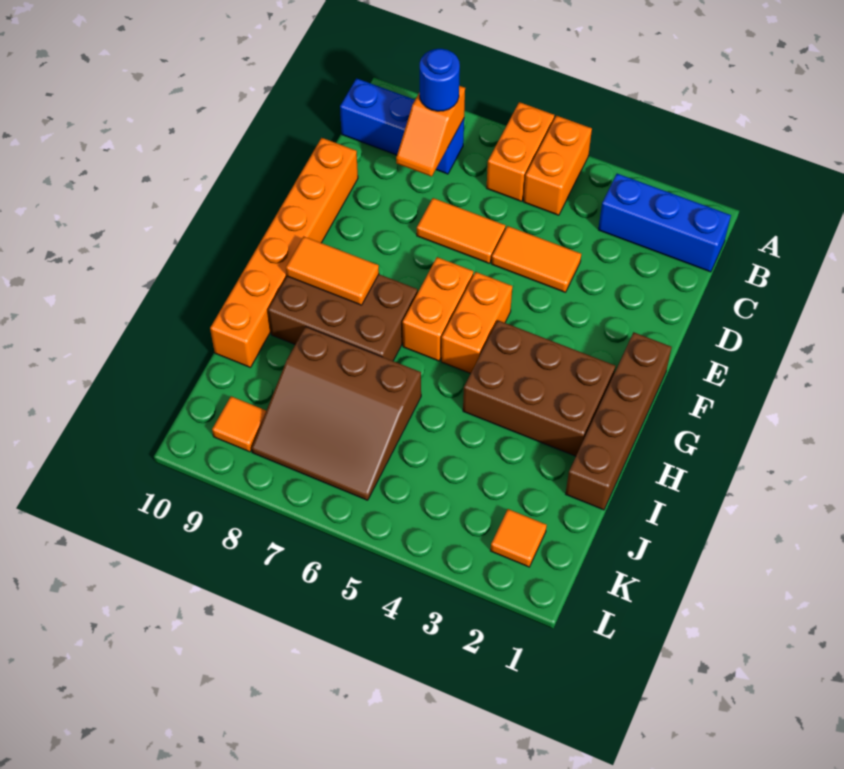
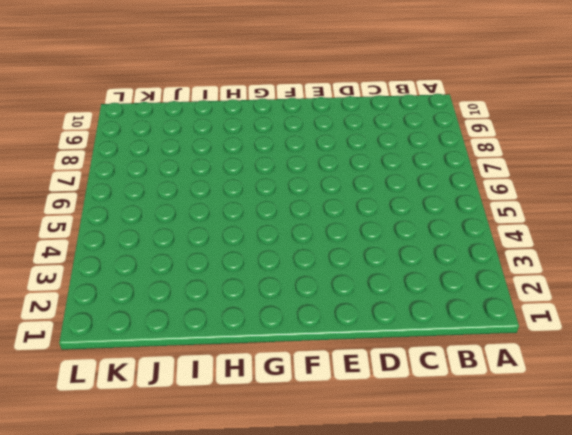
none -> orange 1x2 brick [523,116,592,215]
none -> orange 1x2 brick [486,102,554,201]
none -> blue 1x3 brick [598,174,731,272]

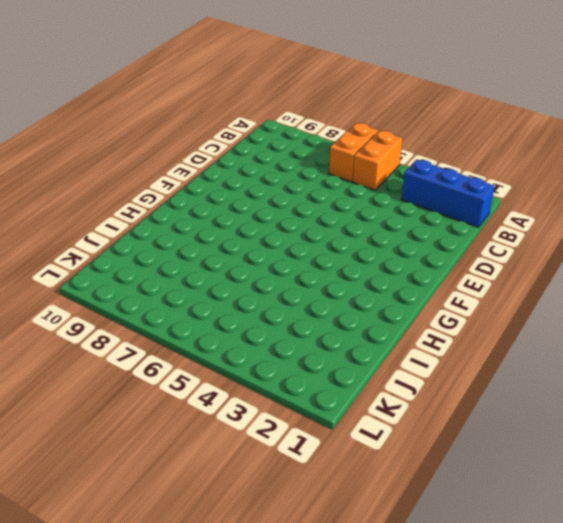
none -> blue 1x3 brick [340,78,464,174]
none -> orange 1x2 tile [492,226,581,292]
none -> orange 1x2 tile [417,198,506,264]

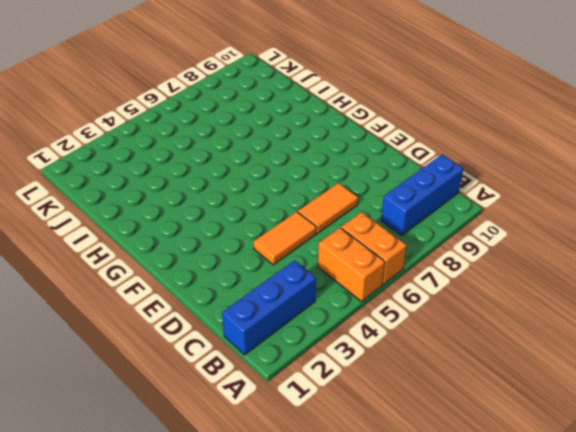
none -> orange 1x6 brick [210,138,358,368]
none -> brown 1x4 brick [566,332,672,510]
none -> orange 1x2 brick [441,272,512,373]

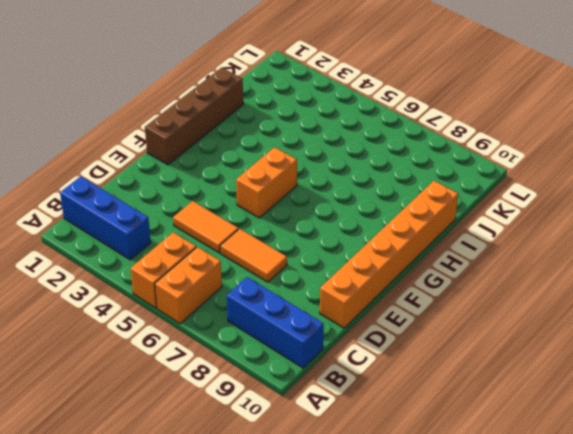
none -> orange 1x2 brick [402,257,474,361]
none -> brown 2x3 brick [463,320,615,456]
none -> brown 2x3 brick [268,274,418,361]

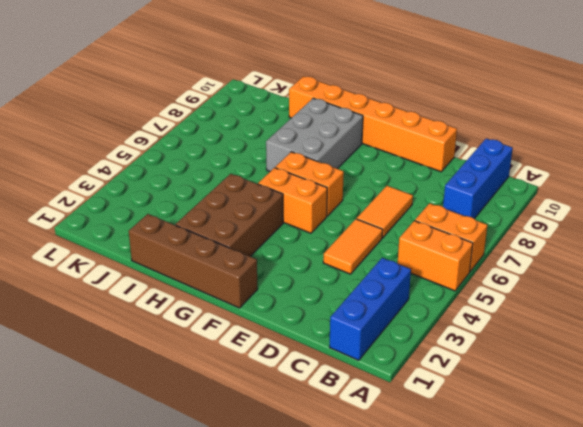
grey 2x3 brick [266,98,363,171] -> brown 2x3 brick [268,274,418,361]
none -> brown 3x3 slope [252,327,421,500]
none -> orange 1x1 tile [491,509,547,567]
none -> orange 1x1 tile [212,396,266,452]

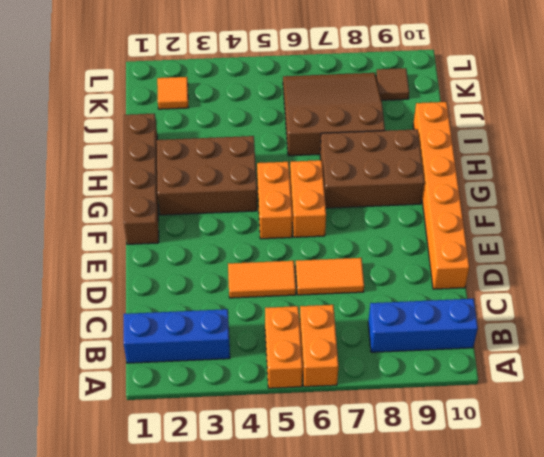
brown 1x1 tile [376,68,409,100] -> orange 1x1 tile [212,396,266,452]
none -> orange 1x2 slope [396,86,465,177]
none -> orange 1x2 tile [286,237,379,305]
none -> blue 1x1 round brick [420,49,460,111]

